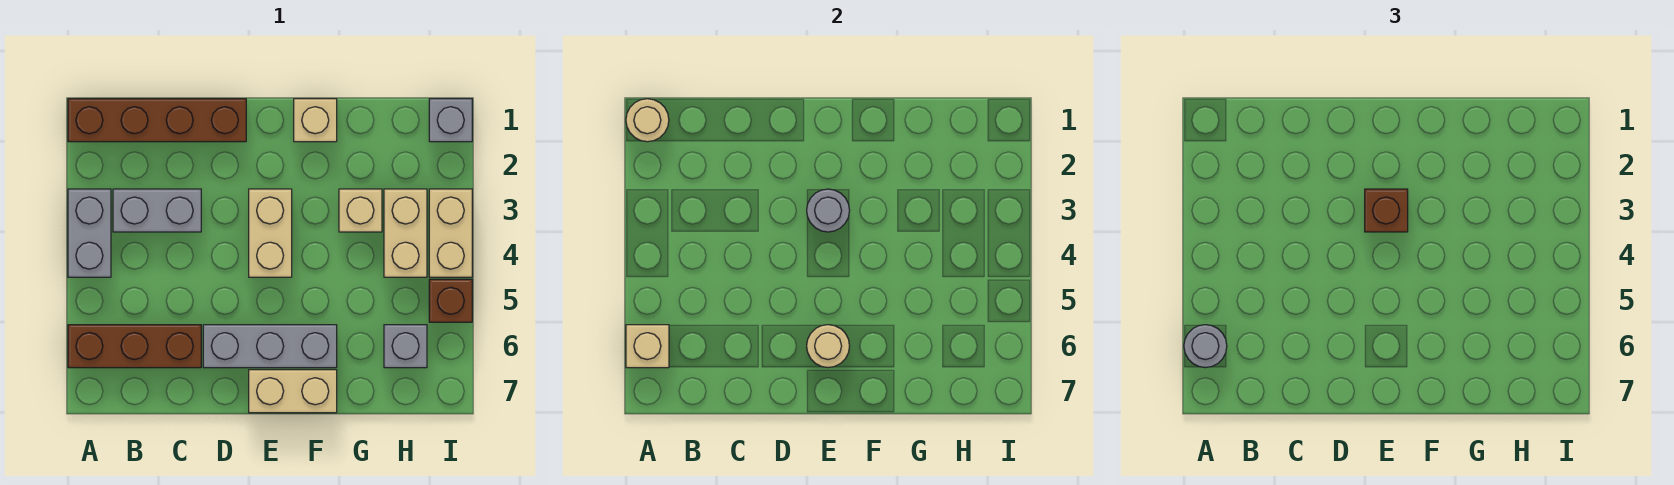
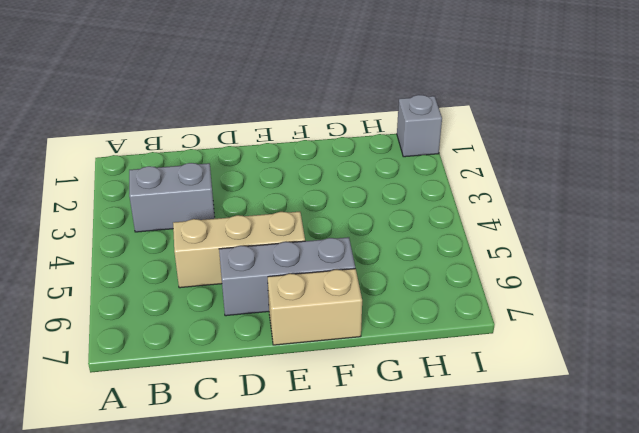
tan 1x3 brick [173,212,305,288] -> none
none -> brown 1x4 brick [68,99,246,142]
none -> grey 1x2 brick [68,189,111,277]
none -> brown 1x3 brick [68,325,201,368]

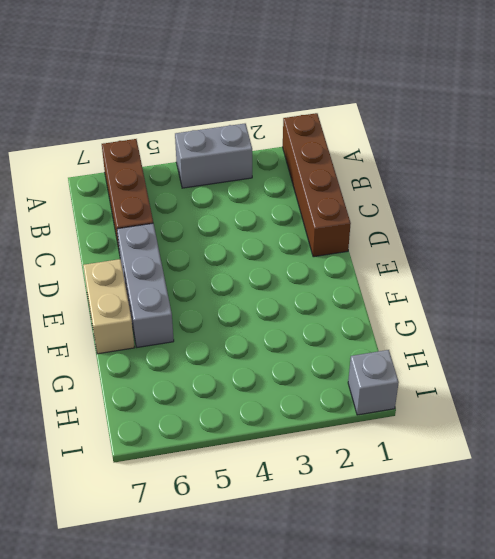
none -> grey 1x2 brick [113,189,201,232]
none -> tan 1x2 brick [249,189,292,277]
none -> tan 1x1 brick [294,99,337,142]

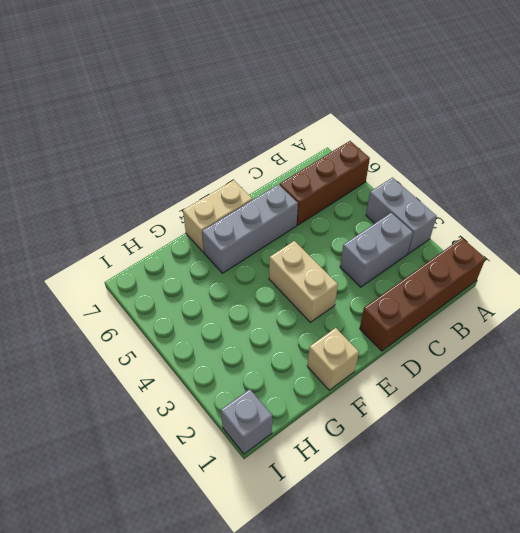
none -> tan 1x1 brick [339,189,382,232]
none -> tan 1x2 brick [384,189,427,277]
none -> grey 1x1 brick [384,325,427,368]

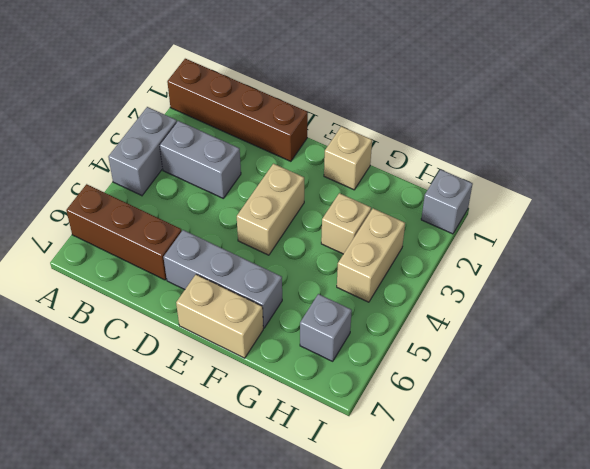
none -> tan 1x2 brick [429,189,472,277]
none -> brown 1x1 brick [429,279,472,322]
none -> tan 1x1 round brick [626,99,669,142]

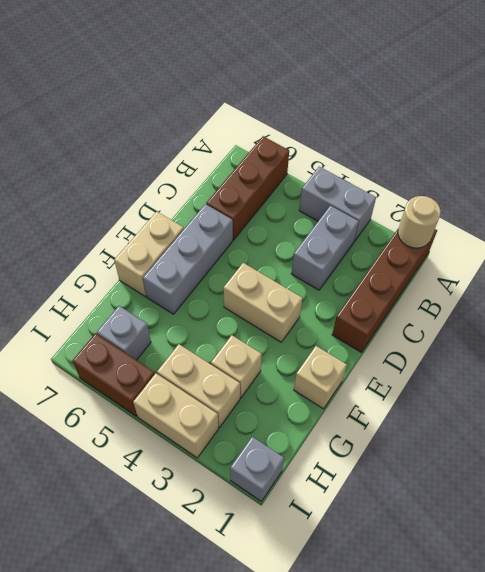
brown 1x2 brick [72,334,155,416] -> brown 1x1 brick [429,279,472,322]
none -> tan 1x1 brick [626,325,669,368]
none -> grey 1x1 round brick [807,189,850,232]
none -> tan 1x1 round brick [807,325,849,368]

